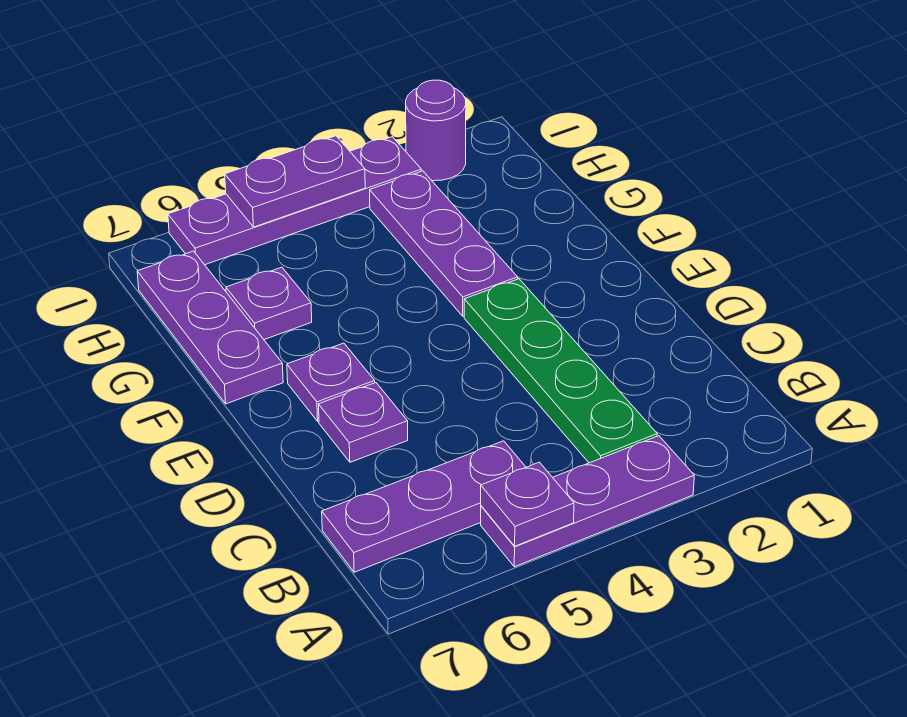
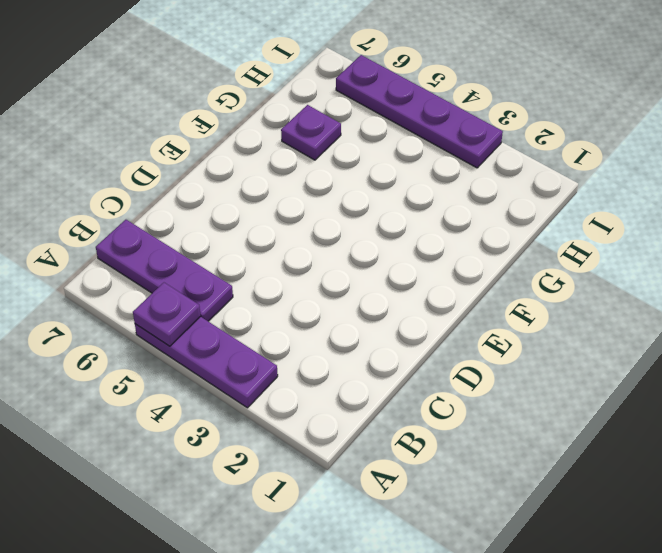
none -> green 1x4 plate [464,279,657,463]
none -> purple 1x1 plate [318,383,408,462]
none -> purple 1x1 plate [287,343,375,421]

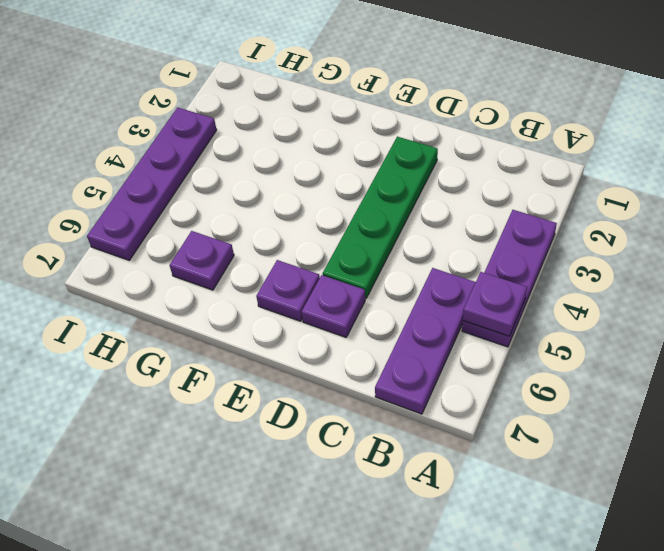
green 1x4 plate [323,137,438,298] -> green 1x4 plate turned to [464,279,657,463]
none -> purple 1x3 plate [370,171,518,316]
none -> purple 1x3 plate [137,251,283,404]
none -> purple 1x1 round brick [406,80,466,181]

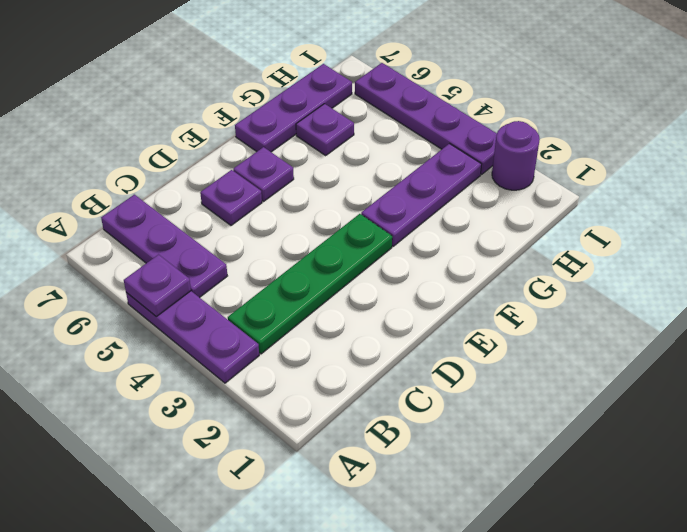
none -> purple 1x2 plate [225,136,365,227]

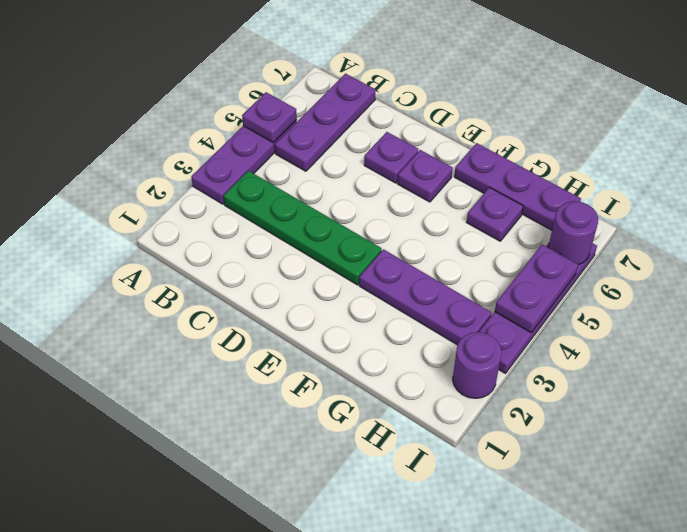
purple 1x1 round brick [549,201,598,265] -> none

